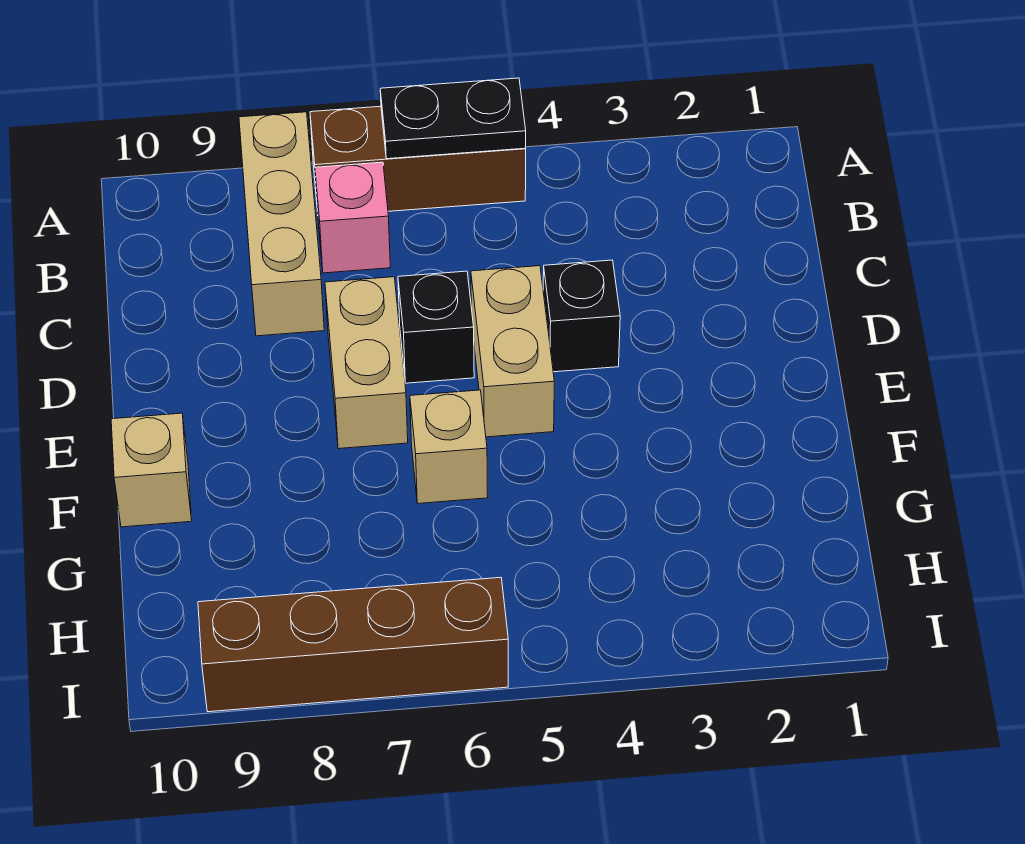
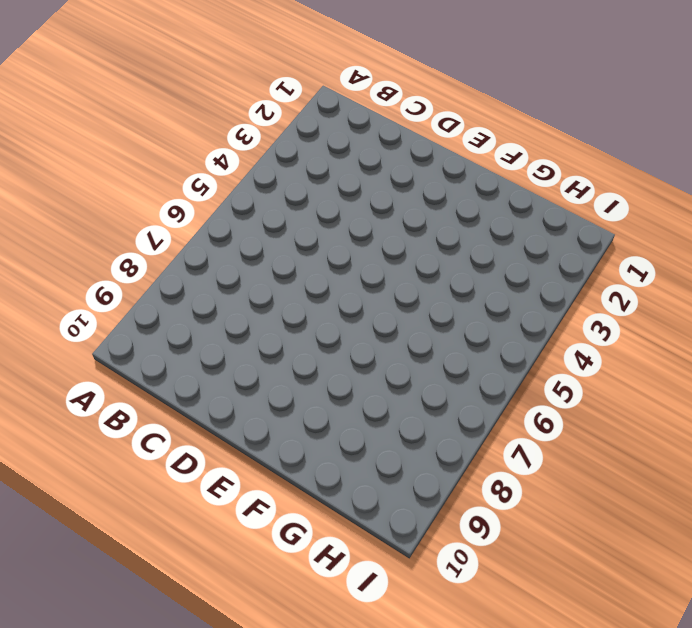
none -> brown 1x3 brick [310,106,526,212]
none -> tan 1x3 brick [239,112,324,336]

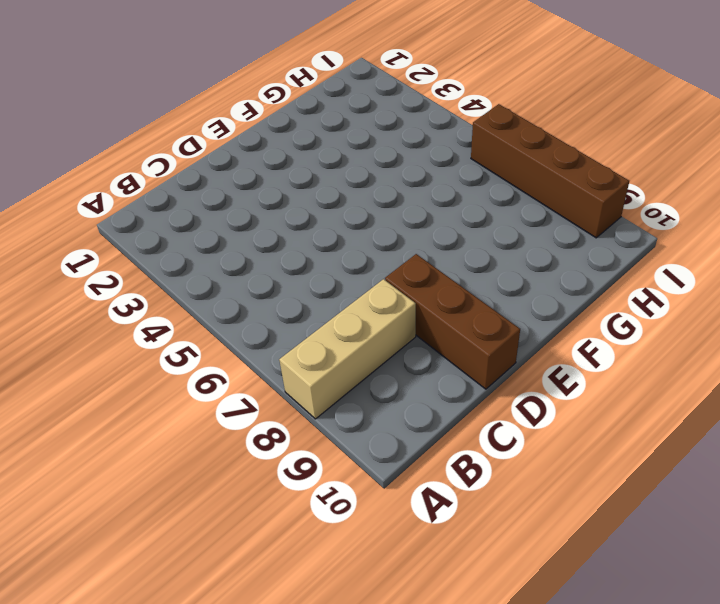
brown 1x3 brick [385,254,520,389] -> brown 1x3 brick moved to [310,106,526,212]
none -> pink 1x1 brick [315,162,390,273]
none -> black 1x1 brick [543,260,620,372]

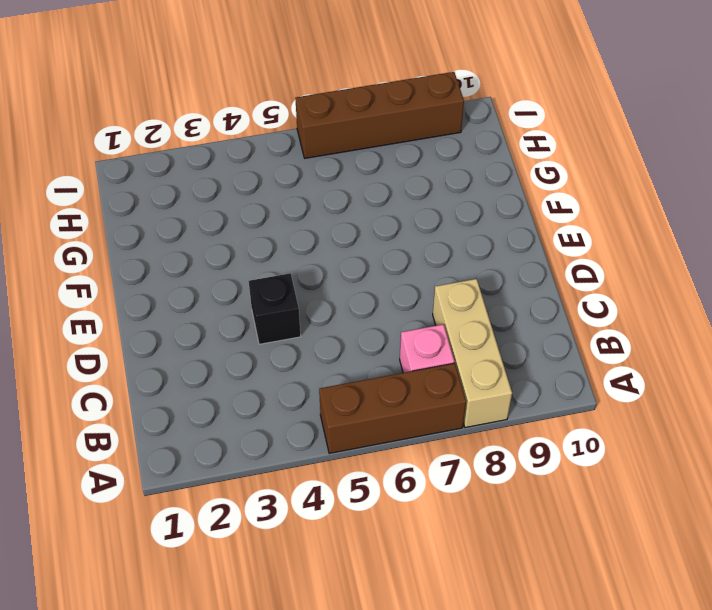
none -> tan 1x2 brick [471,266,554,437]
none -> black 1x1 brick [398,271,474,383]

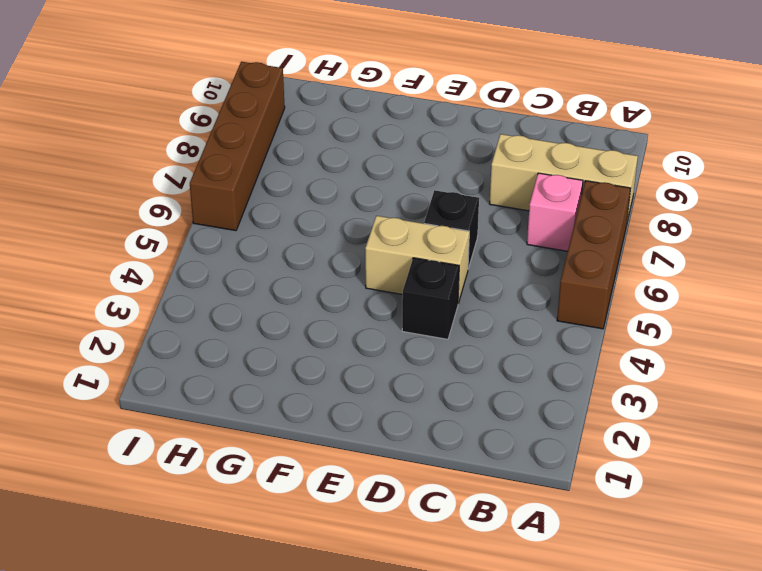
none -> tan 1x2 brick [325,277,408,449]
none -> tan 1x1 brick [410,390,488,503]

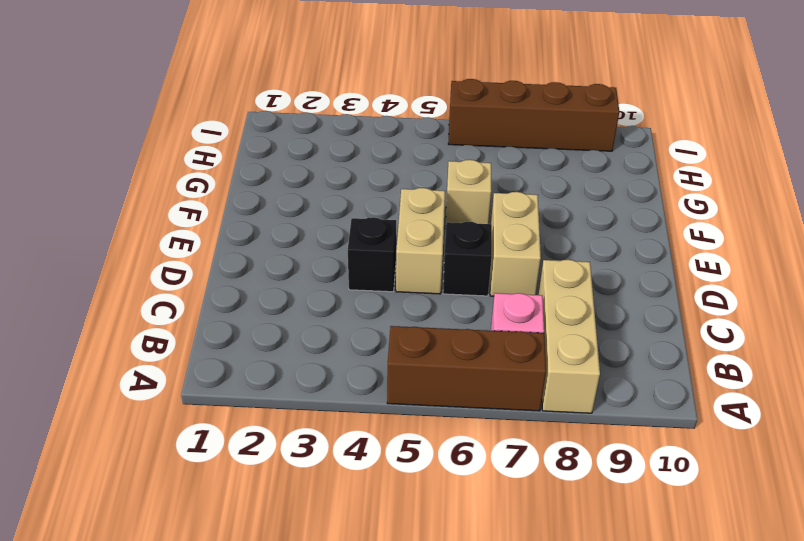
none -> tan 1x1 brick [111,413,192,527]
none -> black 1x2 plate [380,78,526,159]

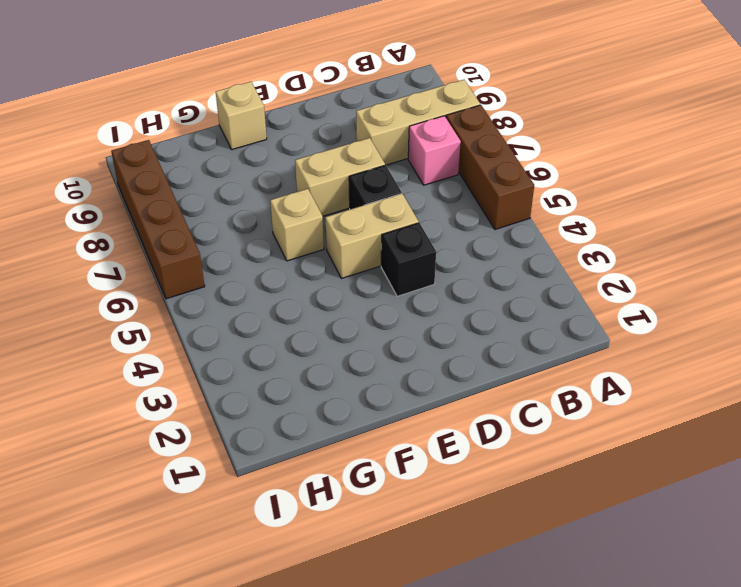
none -> black 1x2 plate [380,78,526,159]

